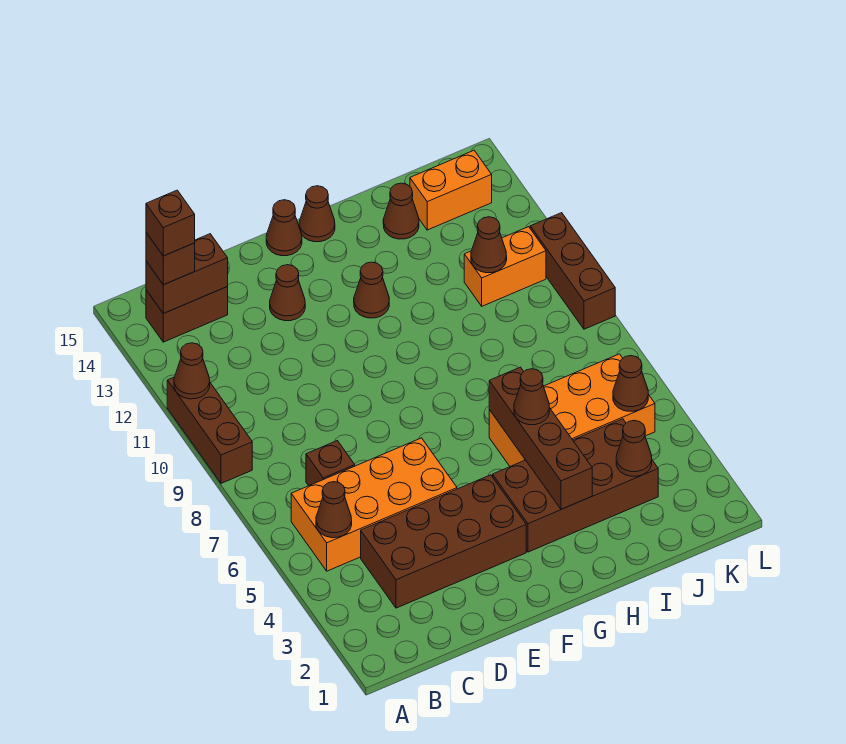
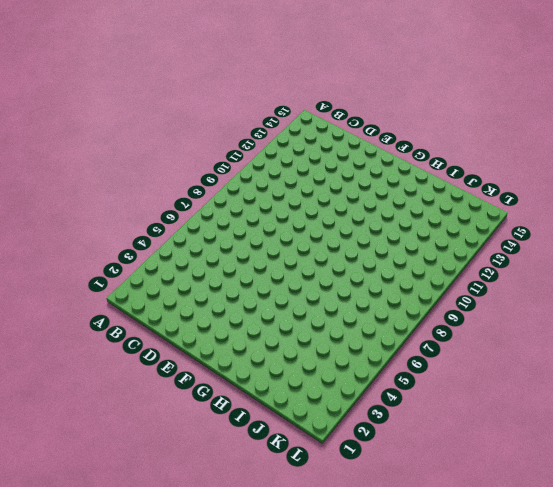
none -> brown 1x3 brick [167,377,252,483]
none -> orange 2x4 brick [291,438,457,571]
none -> brown 1x2 brick [146,287,228,342]

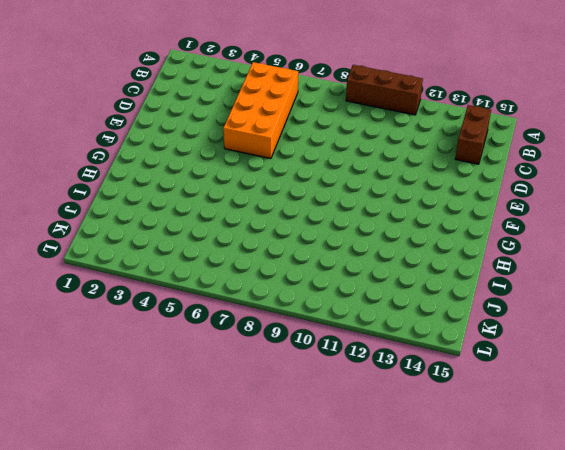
none -> brown 2x4 brick [361,475,526,608]
none -> brown 1x1 brick [306,441,355,486]
none -> brown 1x1 cone [270,265,305,321]

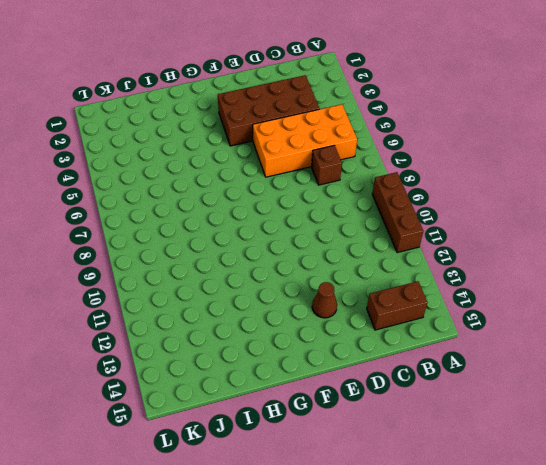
none -> brown 1x1 cone [266,200,302,256]
none -> brown 2x4 brick [493,419,658,552]
none -> brown 1x1 cone [354,262,389,318]

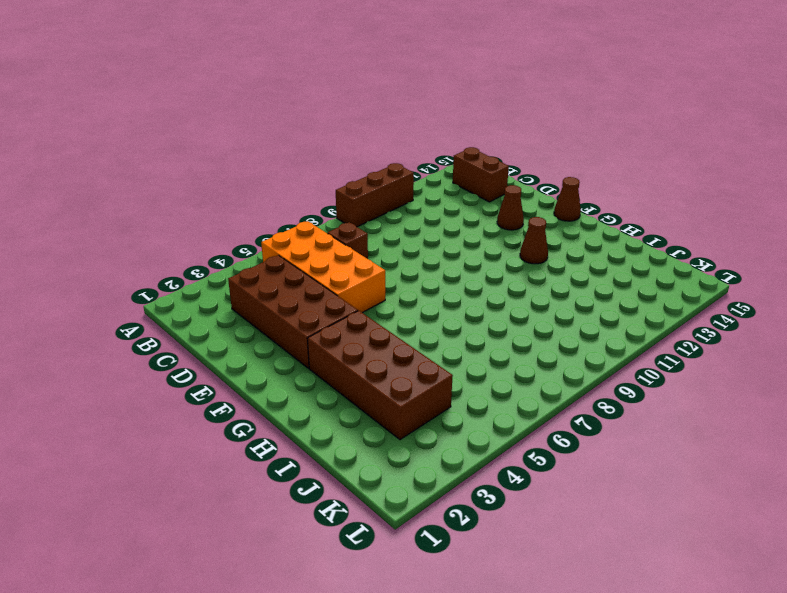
none -> brown 1x1 cone [299,186,335,242]
none -> orange 2x4 brick [489,354,655,466]
none -> brown 1x1 cone [383,183,419,239]

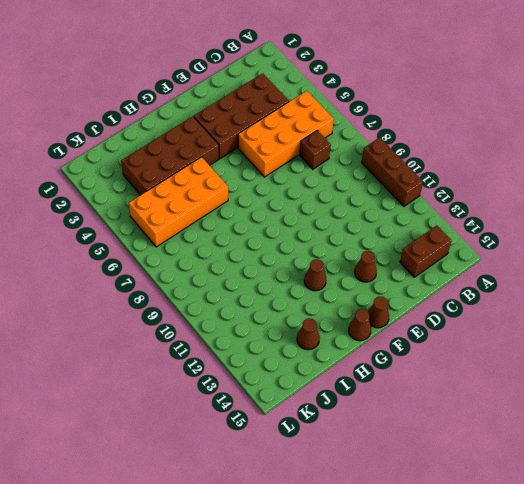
none -> orange 1x2 brick [464,227,546,306]
none -> orange 1x2 brick [410,151,492,230]
none -> brown 1x3 brick [530,213,615,329]

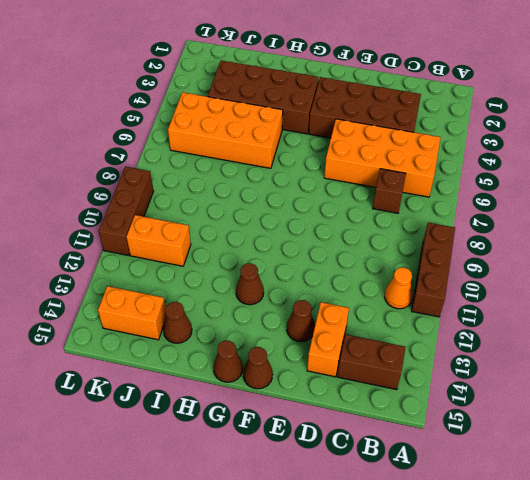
orange 1x1 cone [385,267,413,309] -> none
orange 1x2 brick [307,302,349,377] -> none
none -> brown 1x1 cone [174,343,210,399]
none -> brown 1x1 cone [316,482,352,538]
none -> brown 1x2 brick [146,234,228,313]

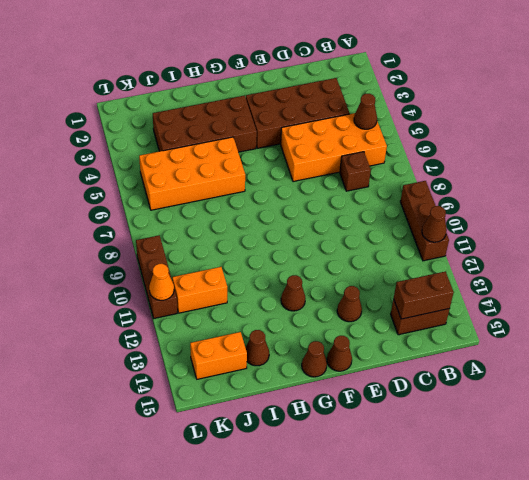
orange 1x1 cone [149,264,174,300] -> none
none -> brown 1x4 brick [489,367,592,509]
none -> brown 1x1 cone [616,420,652,476]
none -> brown 1x1 cone [471,217,507,273]

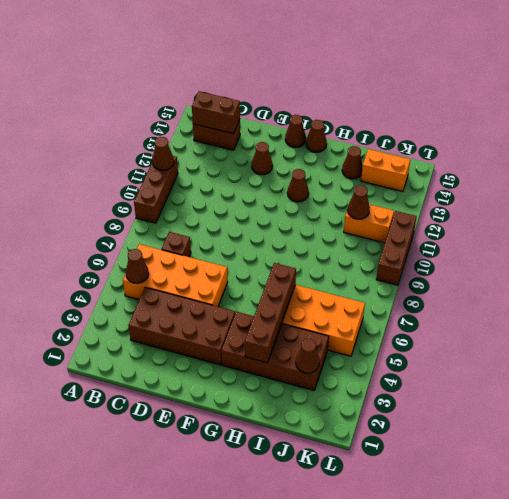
none -> brown 1x1 cone [613,356,648,411]
none -> brown 1x1 brick [146,233,195,285]
none -> brown 1x1 cone [514,369,549,425]

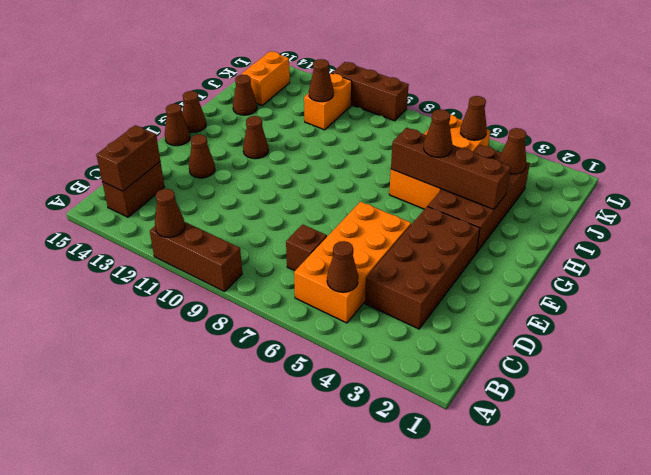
none -> brown 1x1 brick [146,233,195,285]
none -> brown 1x1 brick [146,190,195,256]

